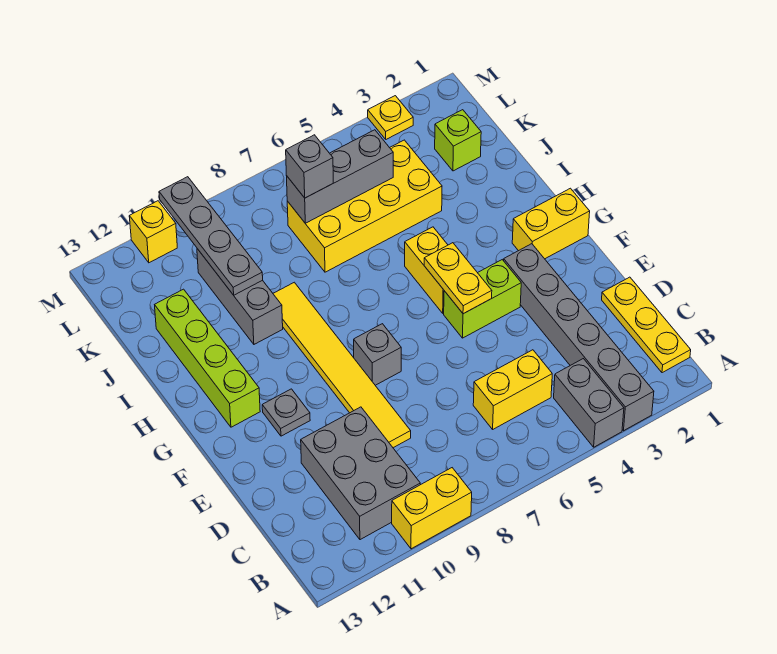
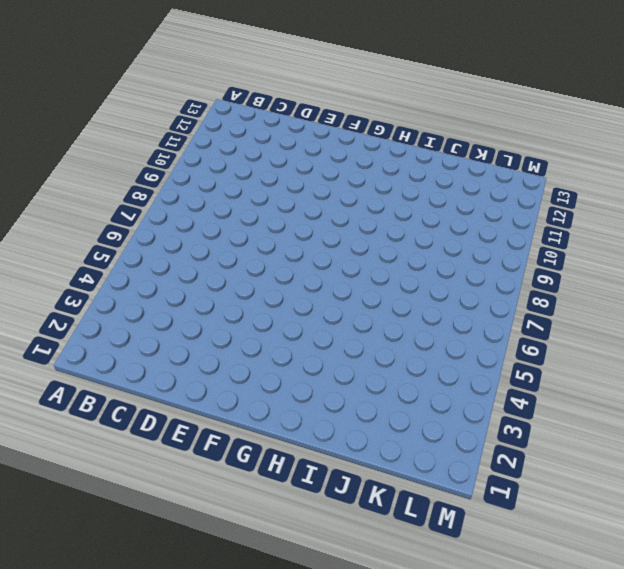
none -> grey 1x6 brick [504,244,654,431]
none -> grey 1x2 brick [554,359,624,447]
none -> yellow 1x2 brick [392,468,472,549]

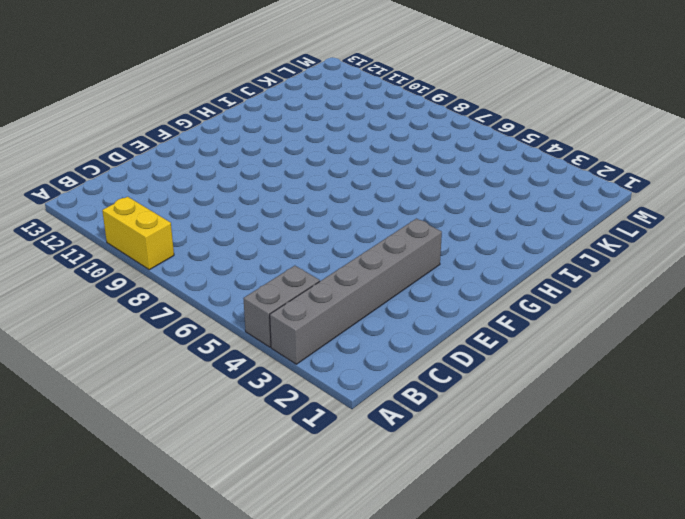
none -> yellow 1x3 plate [602,277,691,373]
none -> grey 2x3 brick [301,407,420,540]
none -> yellow 1x2 brick [473,350,552,429]

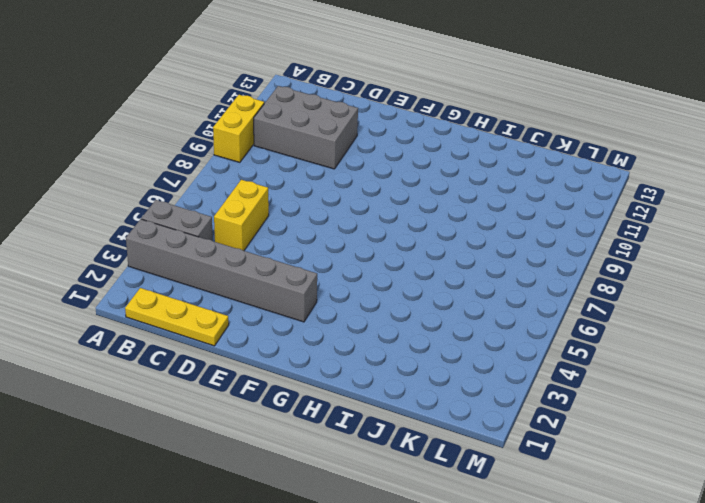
none -> yellow 1x6 tile [273,282,411,448]
none -> lime 1x2 brick [444,260,521,338]
none -> grey 1x1 brick [354,324,401,385]

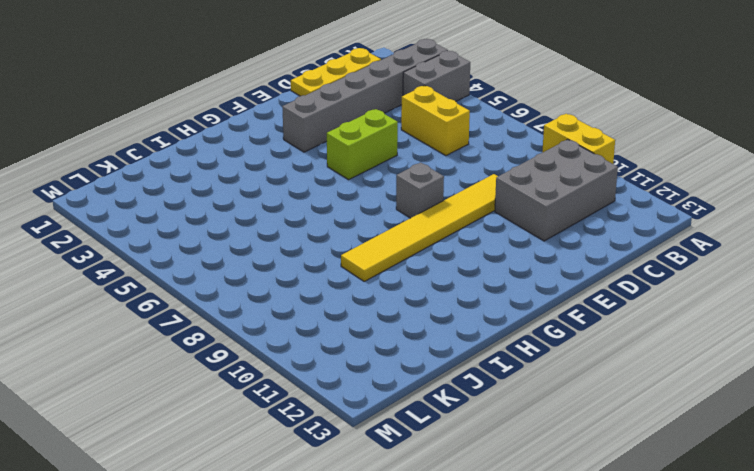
lime 1x2 brick [327,109,398,180] -> lime 1x2 brick turned to [444,260,521,338]
none -> grey 1x1 plate [262,389,310,436]
none -> yellow 1x2 brick [512,188,590,259]
none -> yellow 1x2 brick [405,227,448,313]

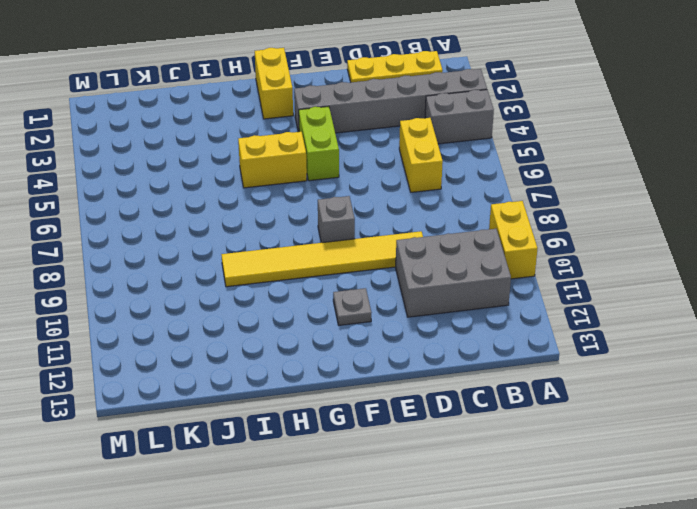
none -> lime 1x4 brick [155,289,260,427]
none -> grey 1x3 brick [197,249,283,344]
none -> yellow 2x4 brick [287,140,442,272]

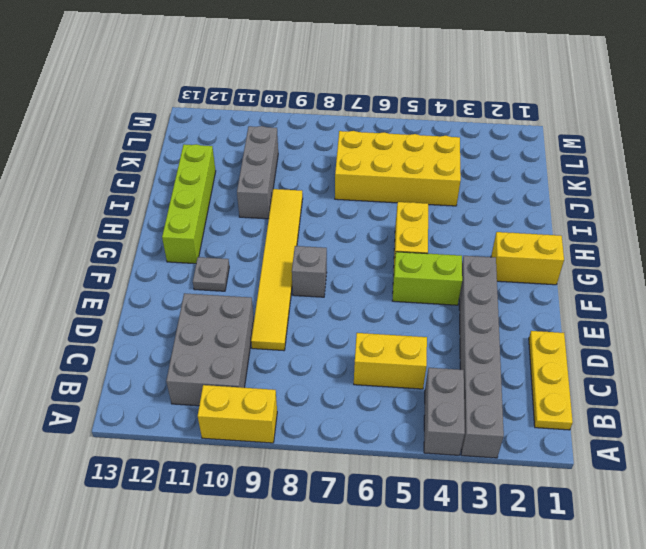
none -> lime 1x1 brick [435,110,481,171]
none -> yellow 1x1 plate [368,96,413,139]
none -> yellow 1x1 brick [129,201,177,263]

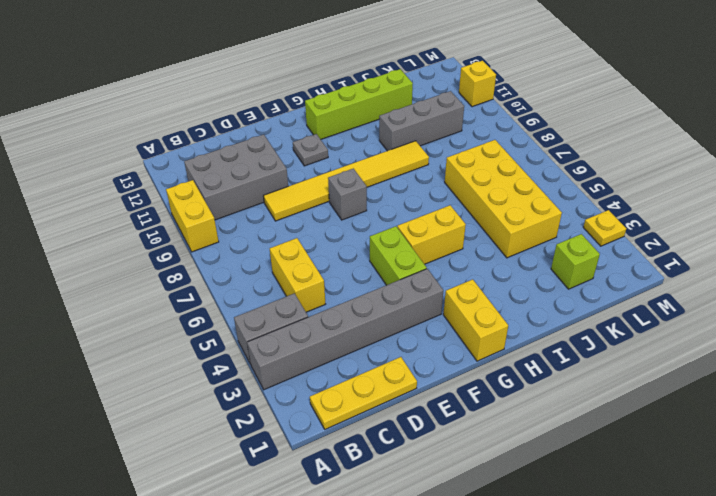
none -> yellow 1x2 plate [424,243,492,314]
none -> grey 1x4 plate [159,177,263,295]
none -> grey 1x3 brick [287,130,393,223]

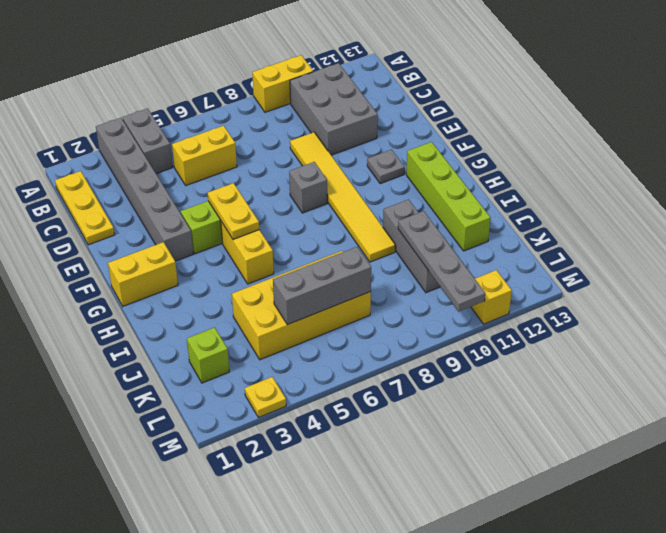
none -> grey 1x1 brick [286,135,333,198]

